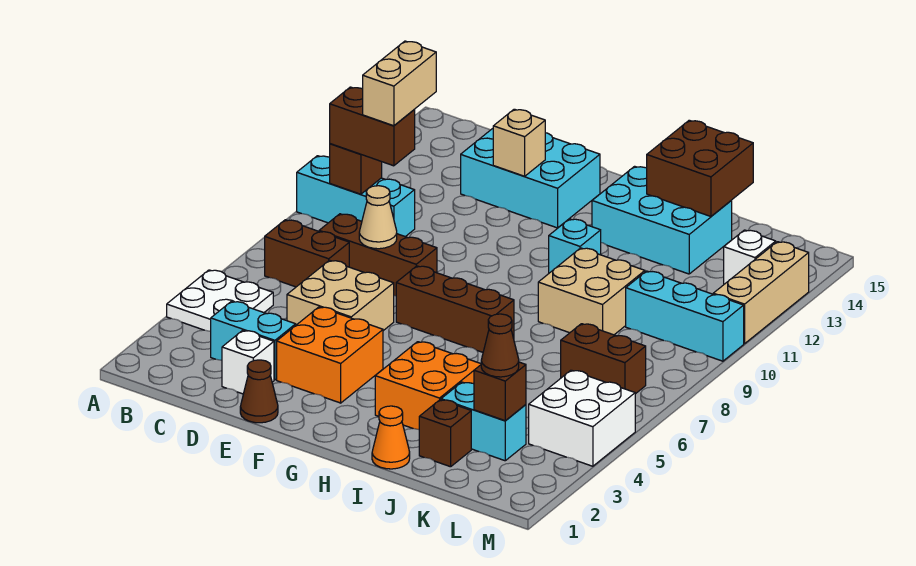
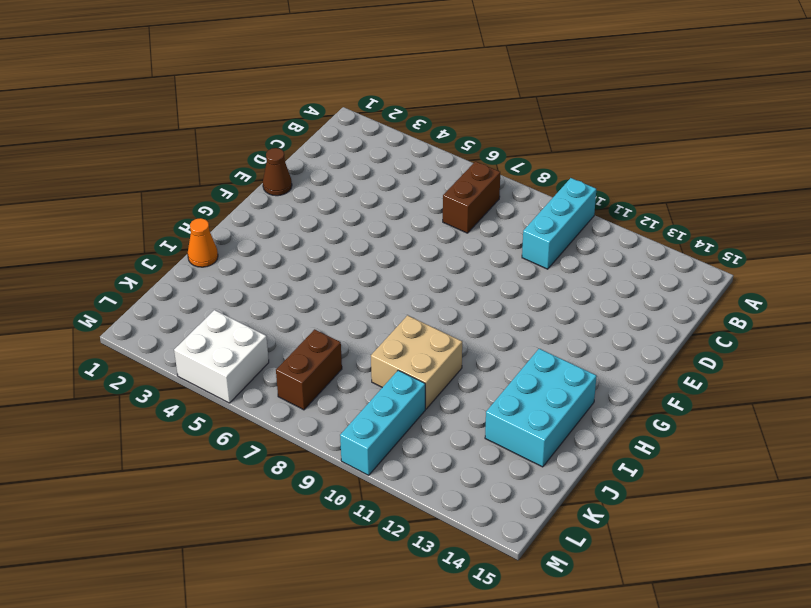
none -> white 2x2 plate [167,270,273,331]
none -> cyan 1x2 brick [211,301,296,380]
none -> brown 1x3 brick [319,214,437,296]
none -> white 1x1 brick [222,330,274,394]

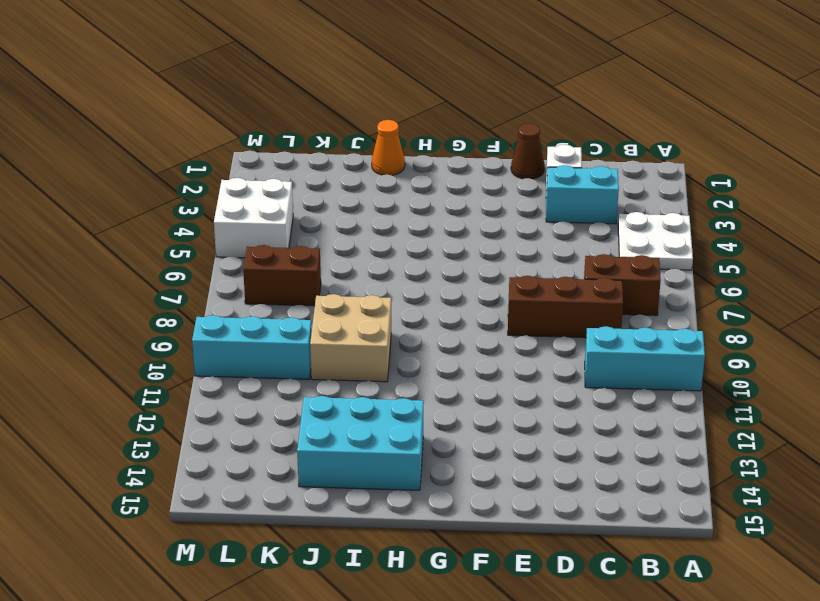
none -> tan 2x2 brick [287,260,394,331]
none -> cyan 2x3 brick [461,129,600,228]
none -> orange 2x2 brick [277,307,383,403]
none -> brown 1x3 brick [396,266,514,352]

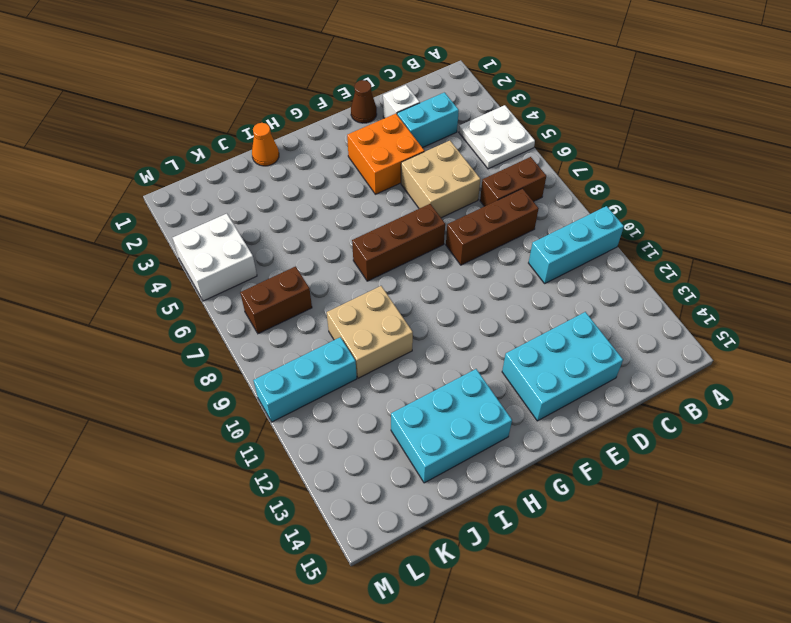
none -> orange 2x2 brick [375,342,481,429]
none -> cyan 1x1 brick [549,219,601,273]
none -> brown 1x1 brick [419,400,471,467]
none -> cyan 1x2 brick [441,382,526,461]

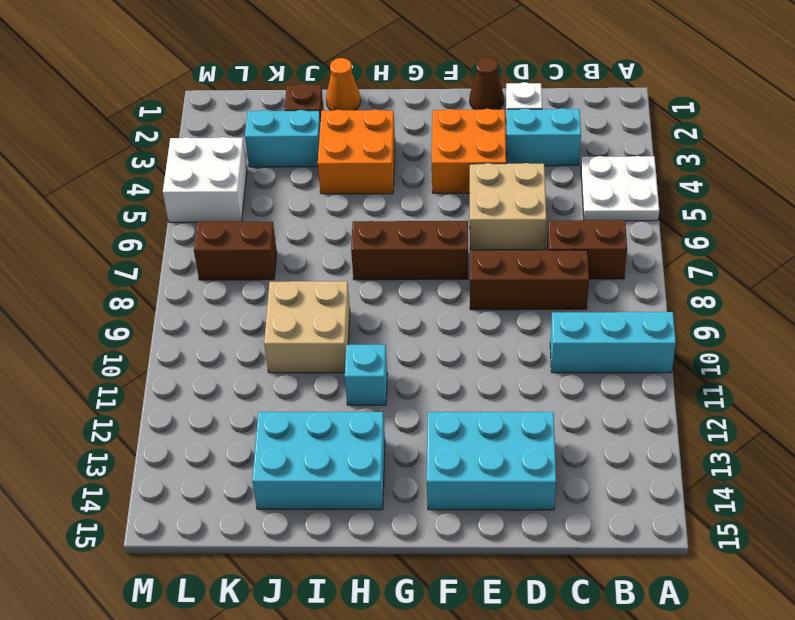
none -> cyan 1x3 brick [626,271,744,361]
none -> white 1x1 brick [724,230,776,284]
none -> tan 1x3 brick [713,242,809,344]
none -> brown 1x1 brick [330,144,382,194]

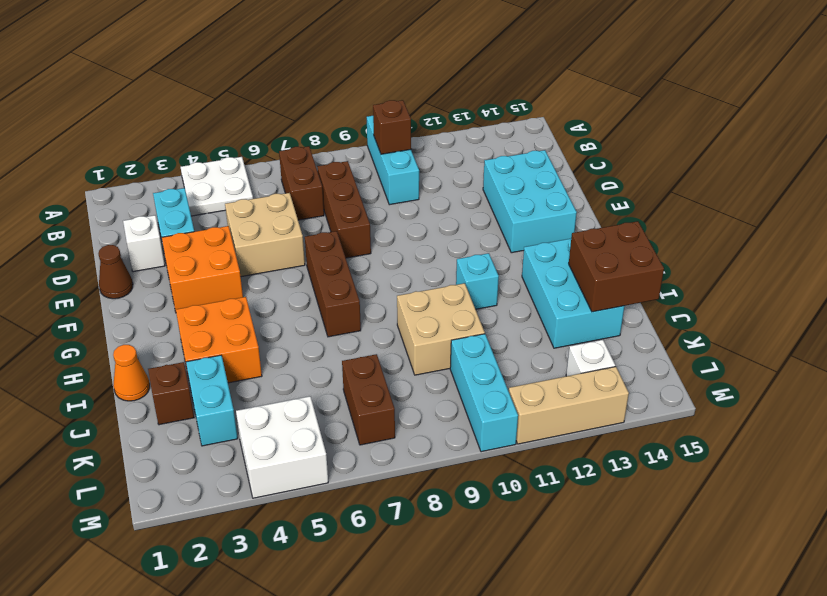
none -> tan 1x1 cone [359,186,397,249]
none -> tan 1x1 brick [493,109,545,176]
none -> brown 1x1 brick [474,362,526,421]
none -> brown 1x2 brick [330,87,415,166]

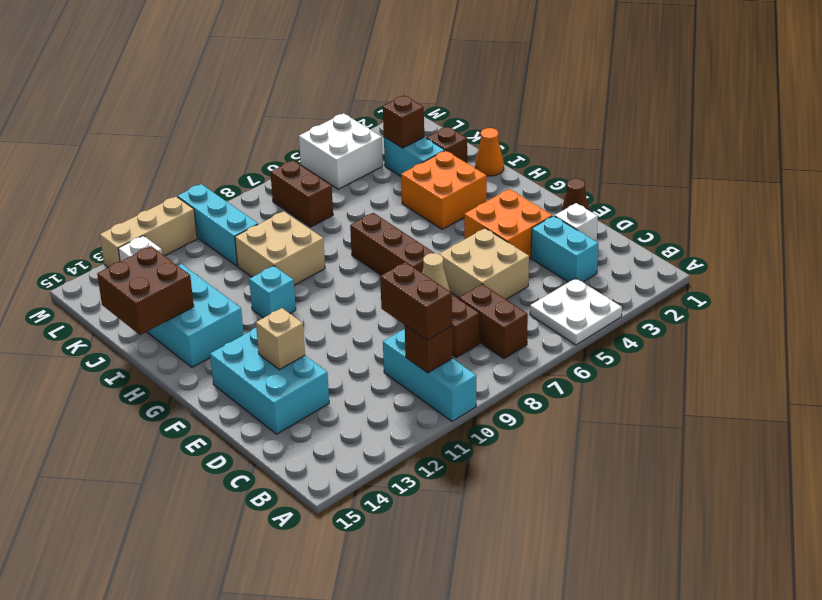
none -> brown 1x1 cone [481,314,519,377]
none -> tan 1x2 brick [363,41,436,126]

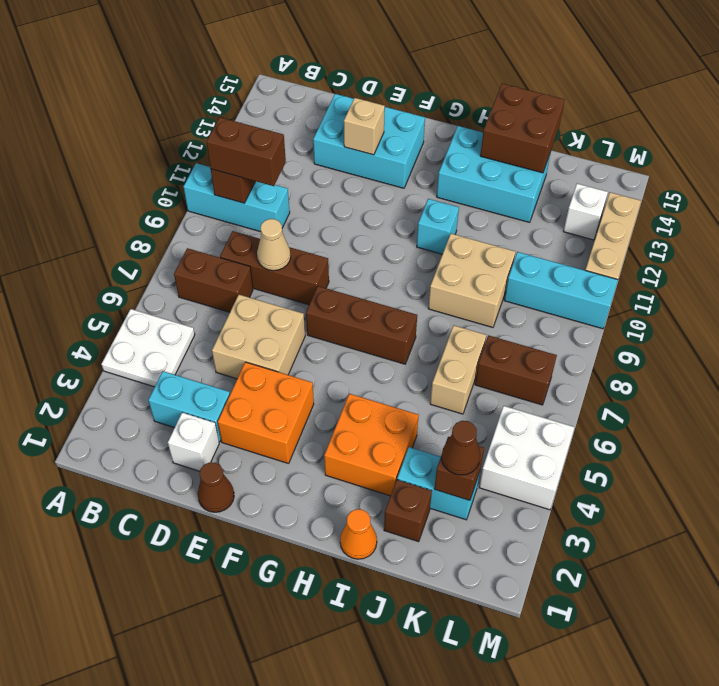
tan 1x2 brick [430,325,486,414] -> tan 1x2 brick moved to [363,41,436,126]

